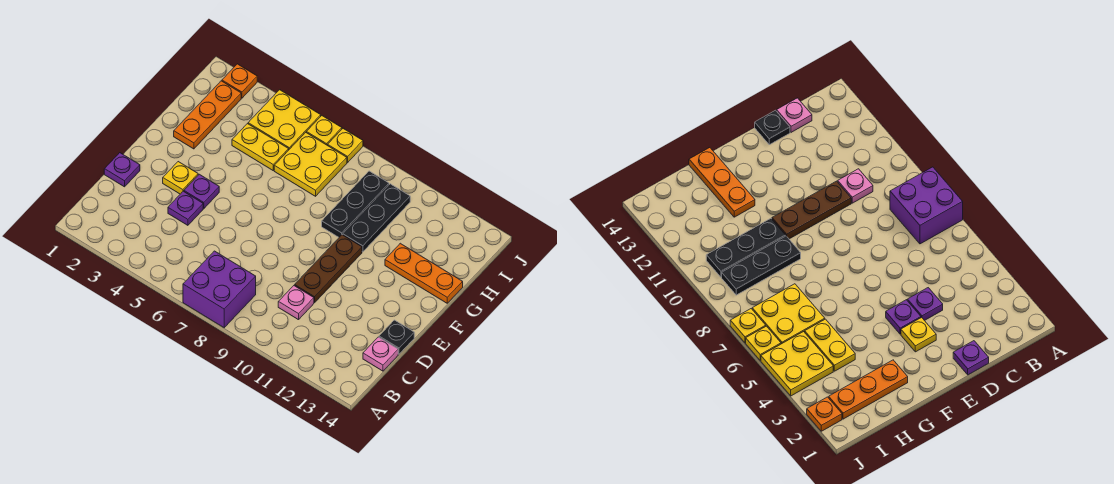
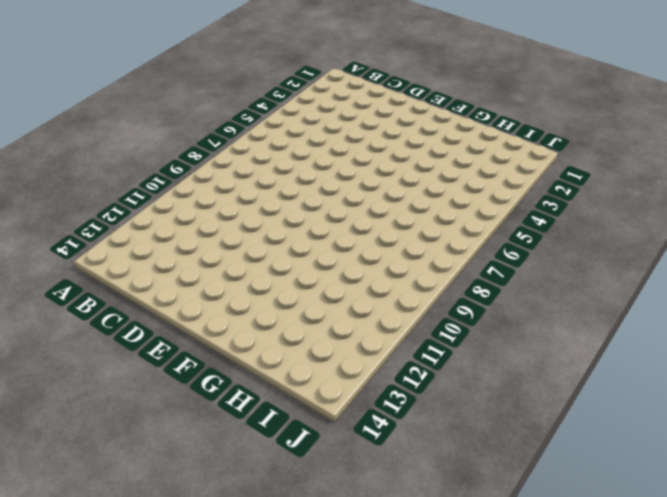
none -> purple 2x2 brick [183,251,256,328]
none -> pink 1x1 plate [278,286,314,320]
none -> pink 1x1 plate [363,337,398,371]

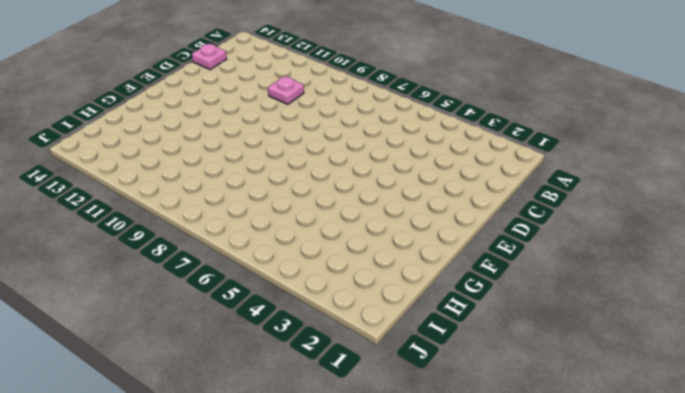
none -> purple 2x2 brick [183,251,256,328]
none -> purple 1x1 plate [104,153,140,187]
none -> purple 1x1 plate [168,191,203,225]

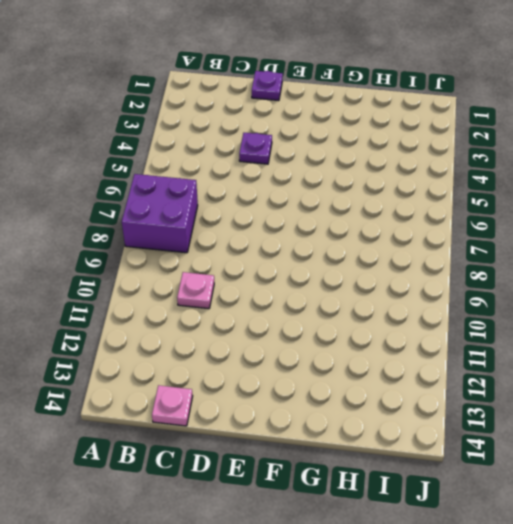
none -> brown 1x3 plate [295,235,362,303]
none -> black 1x1 plate [379,320,414,354]
none -> yellow 1x1 plate [163,162,198,194]

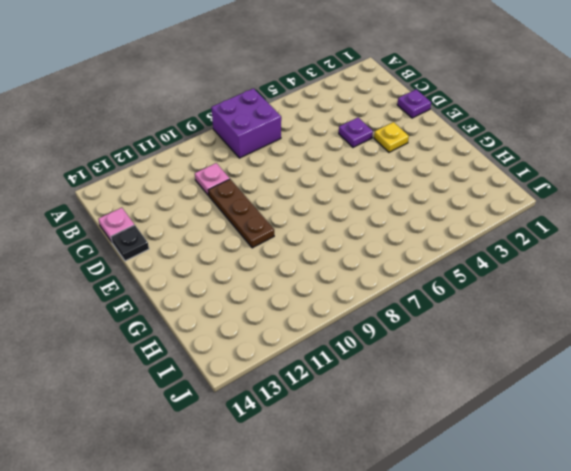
none -> purple 1x1 plate [184,174,219,208]
none -> orange 1x3 plate [174,81,241,149]
none -> black 1x3 plate [322,171,389,237]

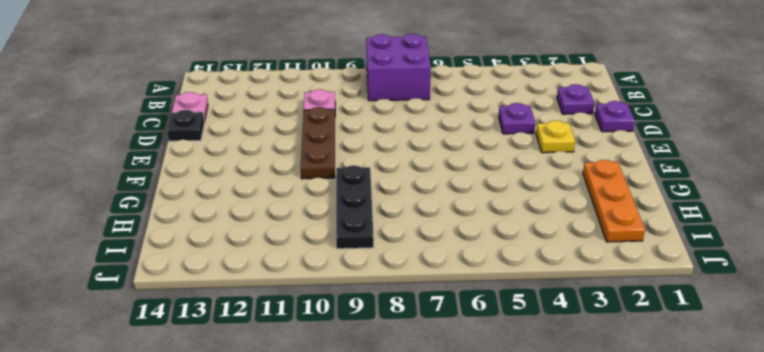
purple 1x1 plate [557,84,595,114] -> purple 1x1 plate moved to [184,174,219,208]
none -> black 1x3 plate [343,184,410,252]
none -> orange 1x3 plate [385,243,463,303]
none -> yellow 1x2 plate [232,124,289,170]

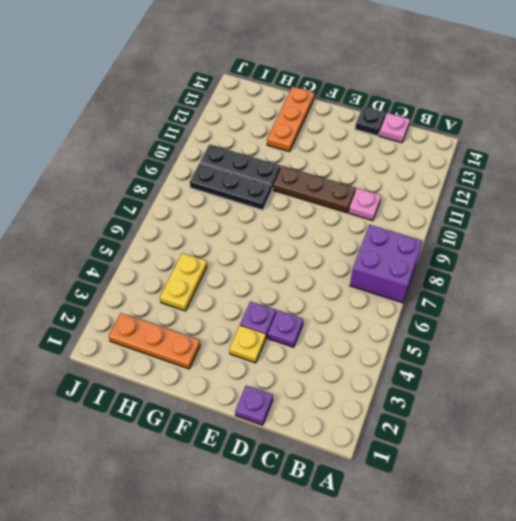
none -> yellow 2x2 plate [274,132,347,196]
none -> yellow 2x2 plate [248,90,321,149]
none -> orange 1x1 plate [222,64,257,98]

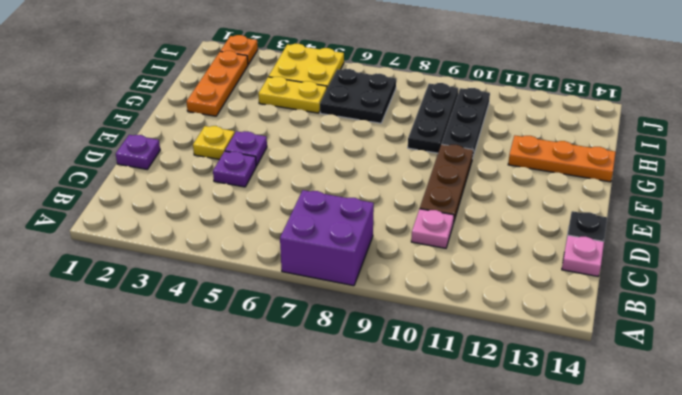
black 2x2 plate [320,69,396,123] -> yellow 2x2 plate [274,132,347,196]
none -> yellow 1x1 plate [306,116,342,145]
none -> yellow 1x1 plate [328,129,363,162]

